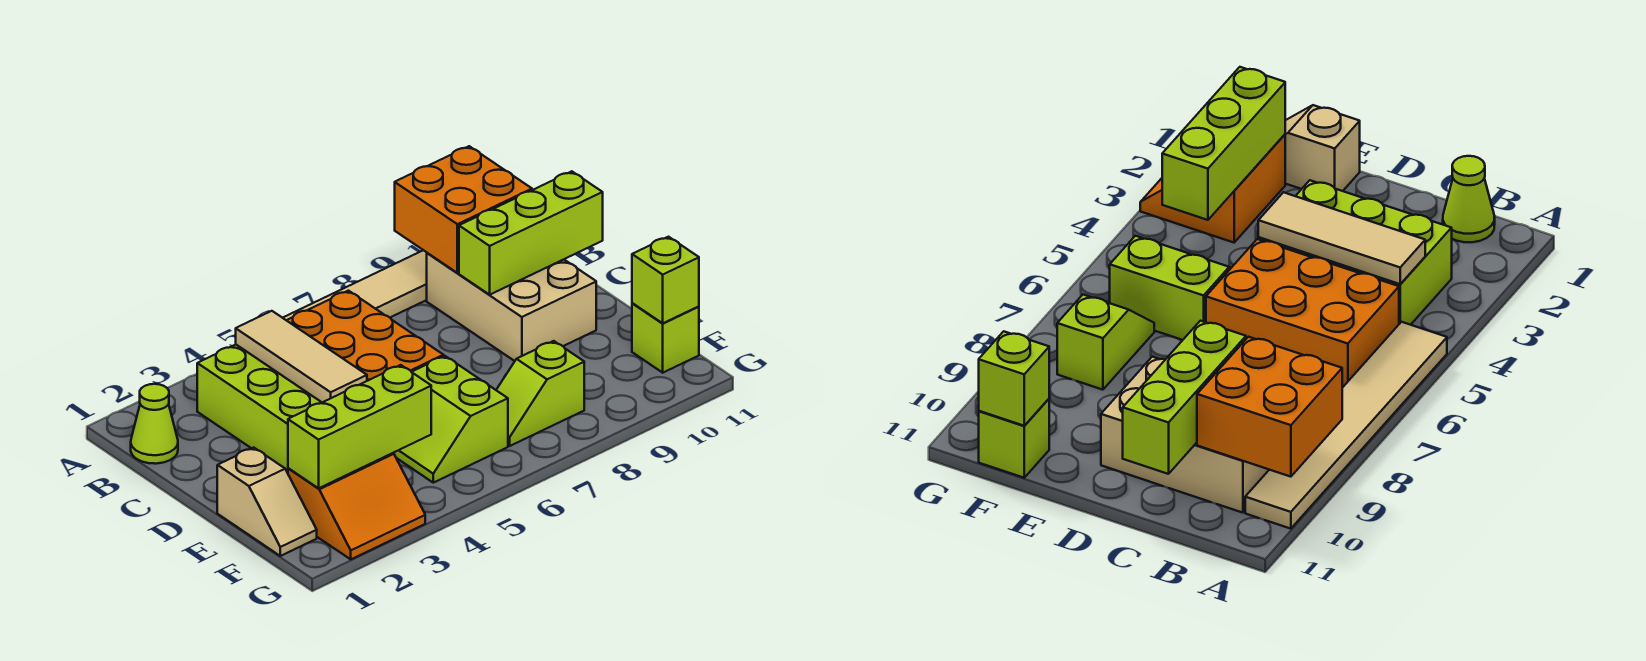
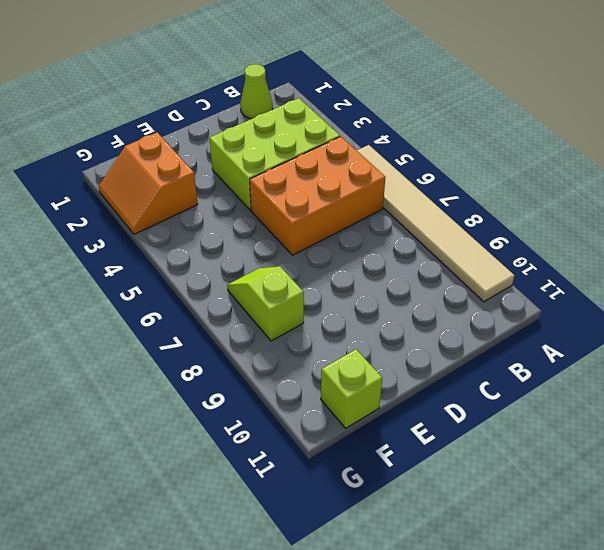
none -> tan 2x3 brick [427,253,596,361]
none -> tan 1x2 slope [217,448,317,556]
none -> lime 2x2 slope [394,356,508,483]

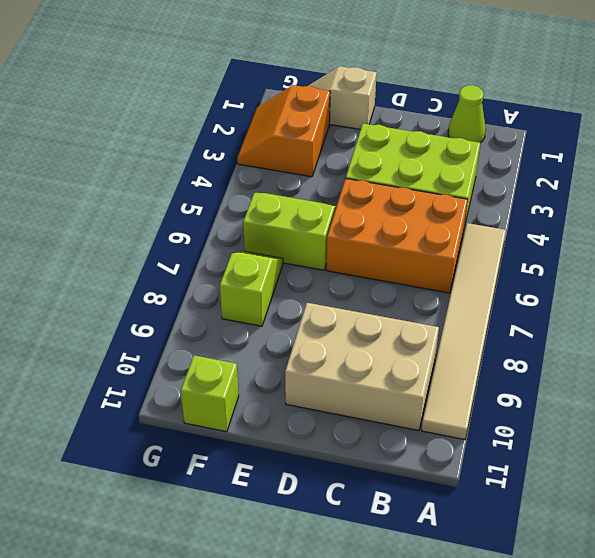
none -> orange 2x2 brick [395,146,532,273]
none -> tan 1x3 tile [236,311,367,402]
none -> lime 1x3 brick [459,171,603,295]

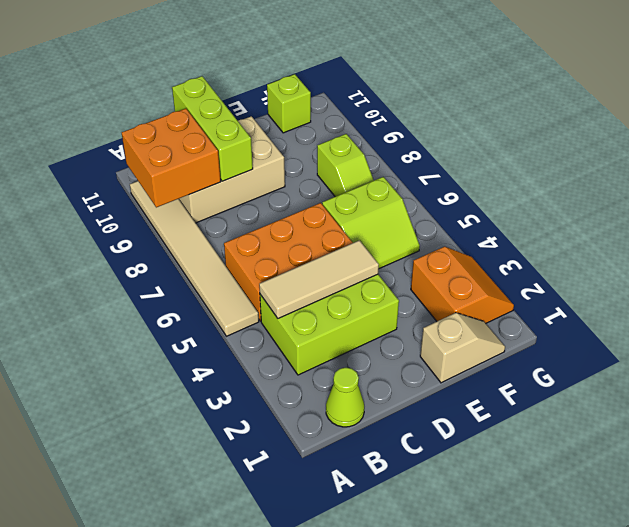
none -> lime 1x3 brick [288,365,431,488]
none -> lime 1x1 brick [632,237,699,323]

